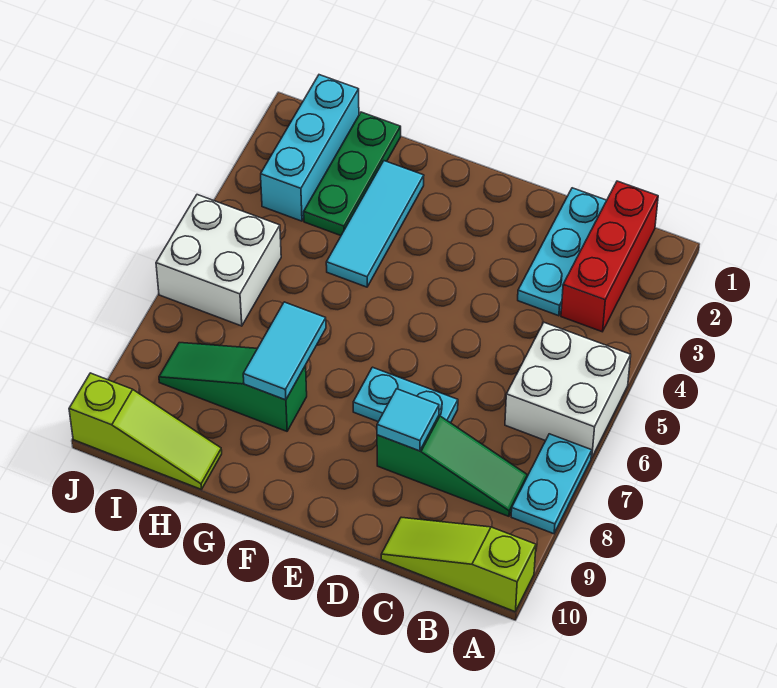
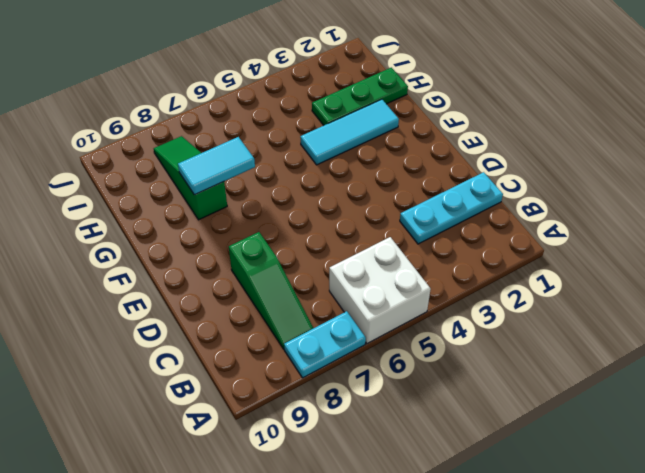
none -> lime 1x3 slope [381,517,536,612]
none -> red 1x3 brick [561,181,658,332]
none -> cyan 1x2 plate [353,367,458,423]

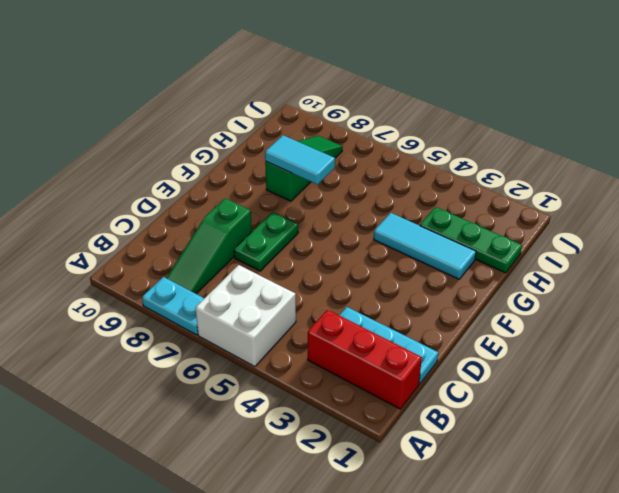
green 1x2 plate [234,212,298,271] -> cyan 1x2 plate [353,367,458,423]
none -> lime 1x3 slope [381,517,536,612]
none -> lime 1x3 slope [69,373,222,490]
none -> cyan 1x3 brick [261,75,359,221]

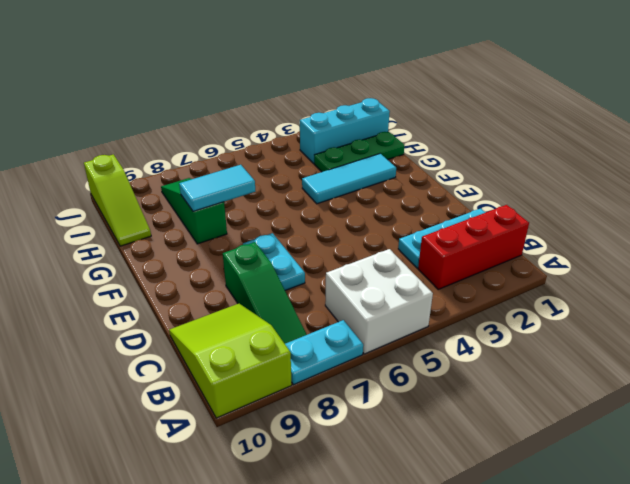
lime 2x3 slope [169,304,292,418] -> lime 1x3 slope [381,517,536,612]
none -> white 2x2 brick [156,195,281,326]
none -> cyan 1x1 tile [377,389,439,451]

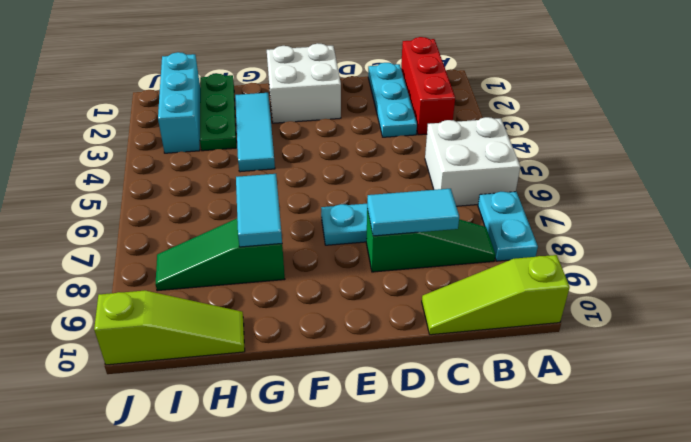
cyan 1x2 tile [367,189,459,236] -> cyan 1x1 tile [377,389,439,451]
white 2x2 brick [267,43,341,123] -> white 2x2 brick moved to [156,195,281,326]

